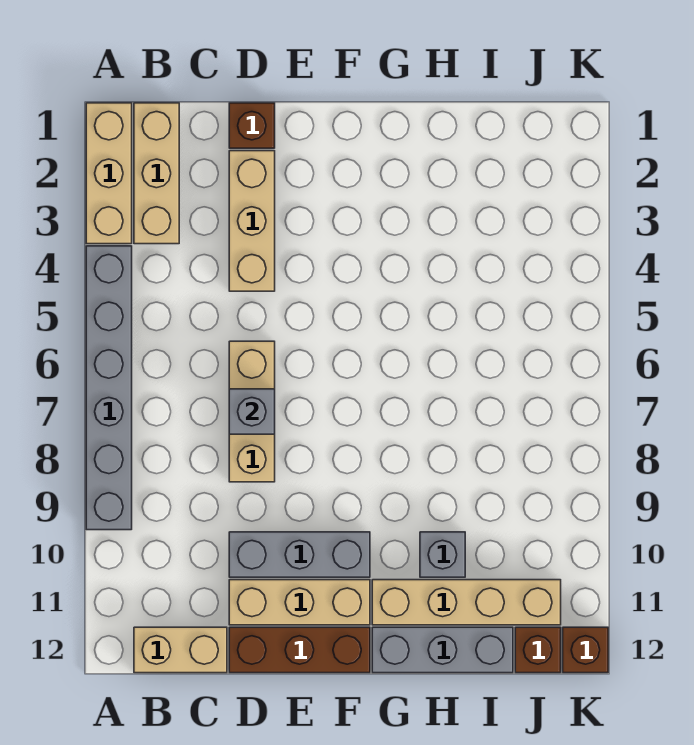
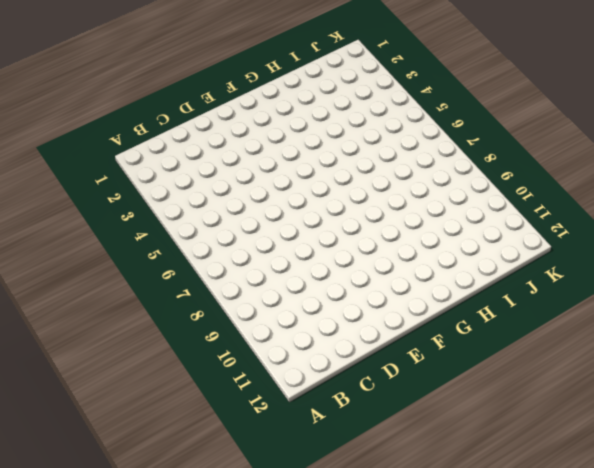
none -> tan 1x3 brick [86,103,132,244]
none -> grey 1x6 brick [86,246,132,530]
none -> tan 1x3 brick [134,103,179,244]

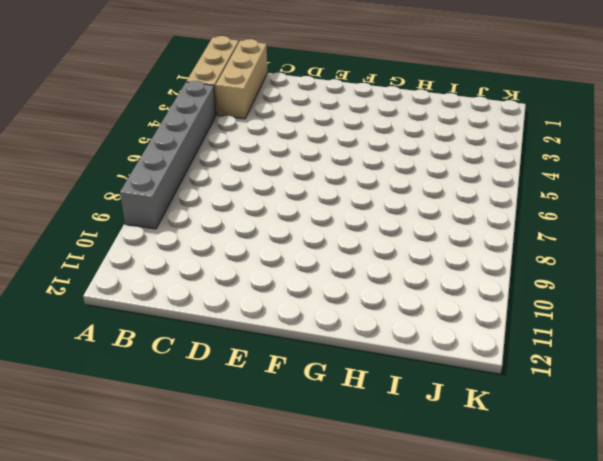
none -> tan 1x2 brick [134,627,227,673]
none -> brown 1x1 brick [229,103,275,148]
none -> tan 1x3 brick [229,151,275,291]

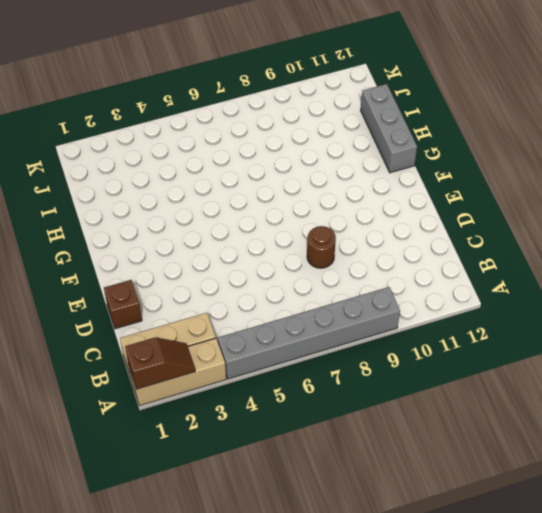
brown 1x2 slope [125,338,195,389] -> none
brown 1x1 round brick [307,226,336,268] -> tan 1x3 brick [229,341,275,482]
none -> tan 1x2 brick [134,627,227,673]
none -> tan 1x3 brick [229,151,275,291]
none -> grey 1x3 brick [229,532,370,577]

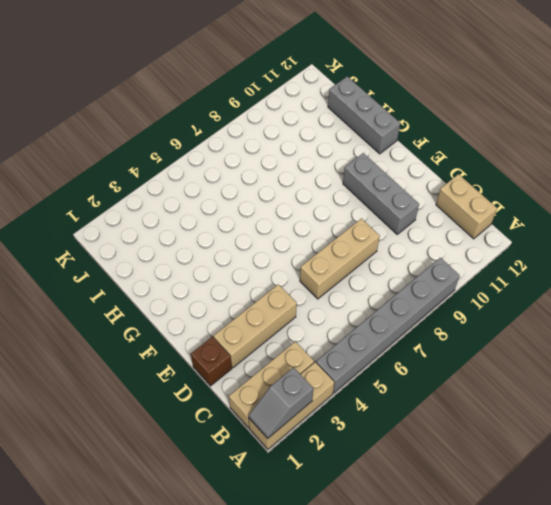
grey 1x2 slope [248,367,313,438] -> none
none -> tan 1x3 brick [229,580,370,625]
none -> brown 1x3 brick [229,627,370,673]
none -> tan 1x4 brick [372,580,561,625]

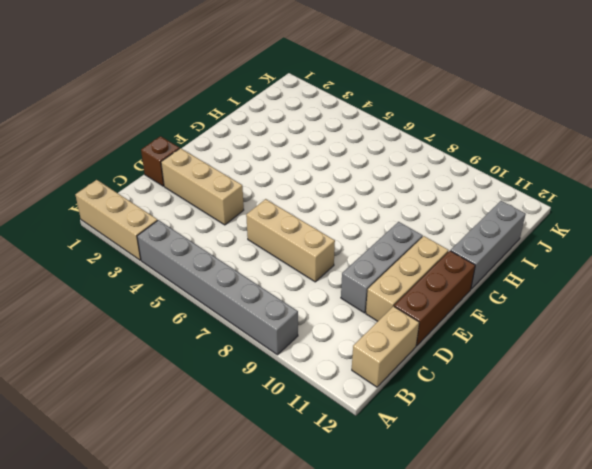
none -> tan 1x3 brick [134,103,179,244]
none -> tan 1x4 brick [372,580,561,625]
none -> grey 1x1 brick [420,532,465,577]

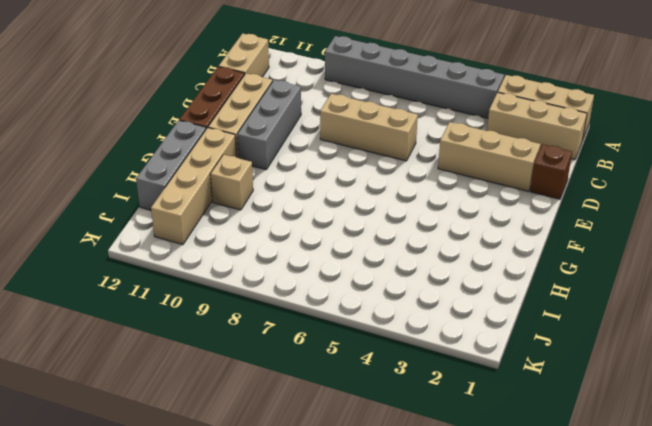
tan 1x1 brick [210,155,253,210] -> grey 1x1 brick [420,532,465,577]
none -> brown 1x1 brick [515,627,561,673]
none -> brown 1x1 brick [563,627,608,673]
none -> grey 1x1 brick [229,389,275,434]

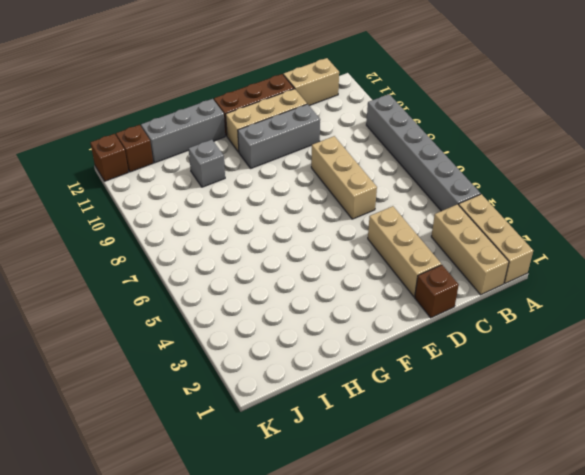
none -> tan 1x4 brick [372,580,561,625]
none -> grey 1x1 brick [229,389,275,434]

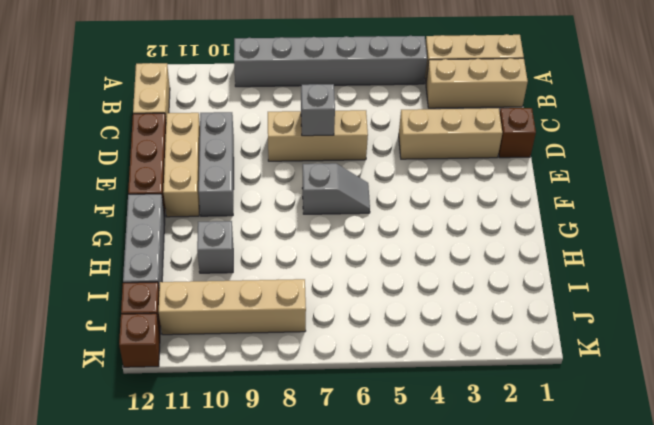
grey 1x2 slope [302,163,370,214] -> none
tan 1x4 brick [159,279,306,335] -> tan 1x4 brick turned to [372,580,561,625]

